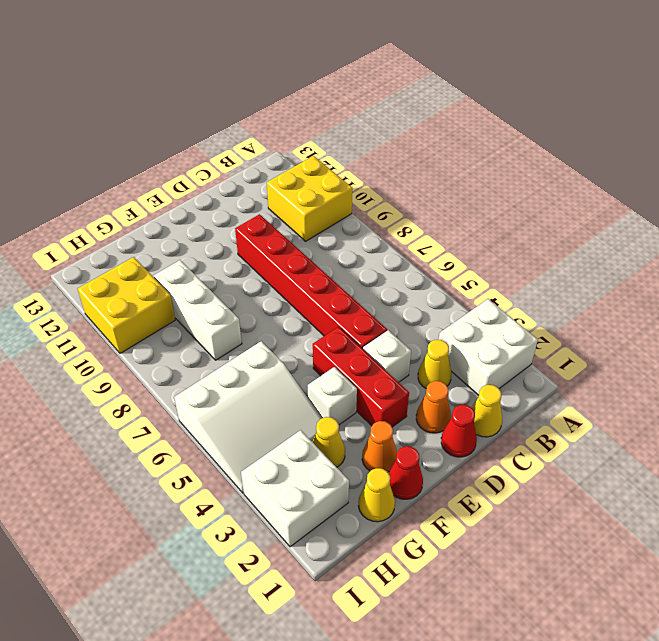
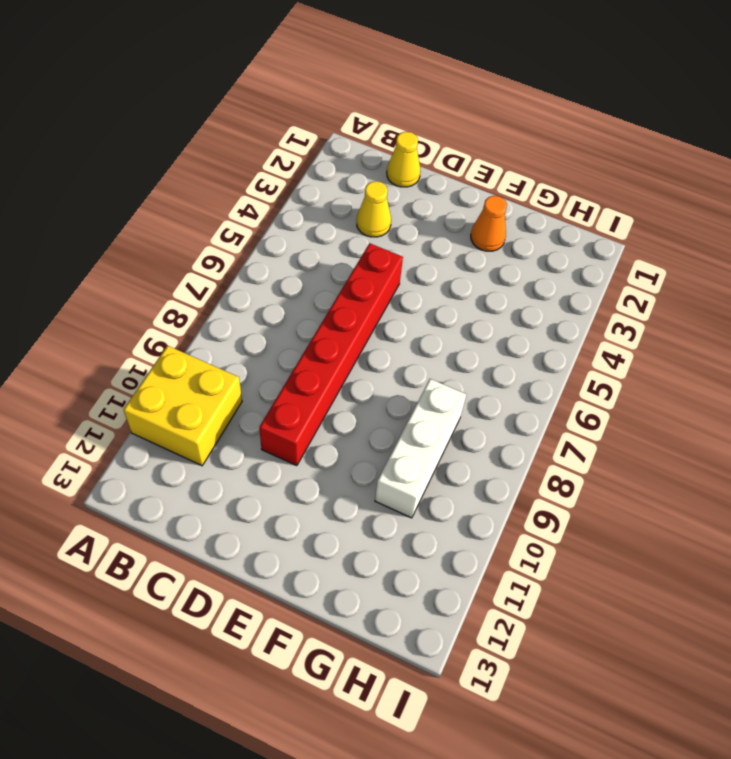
none -> white 2x2 brick [439,299,538,395]
none -> red 1x1 cone [441,405,477,457]
none -> orange 1x1 cone [416,381,451,433]

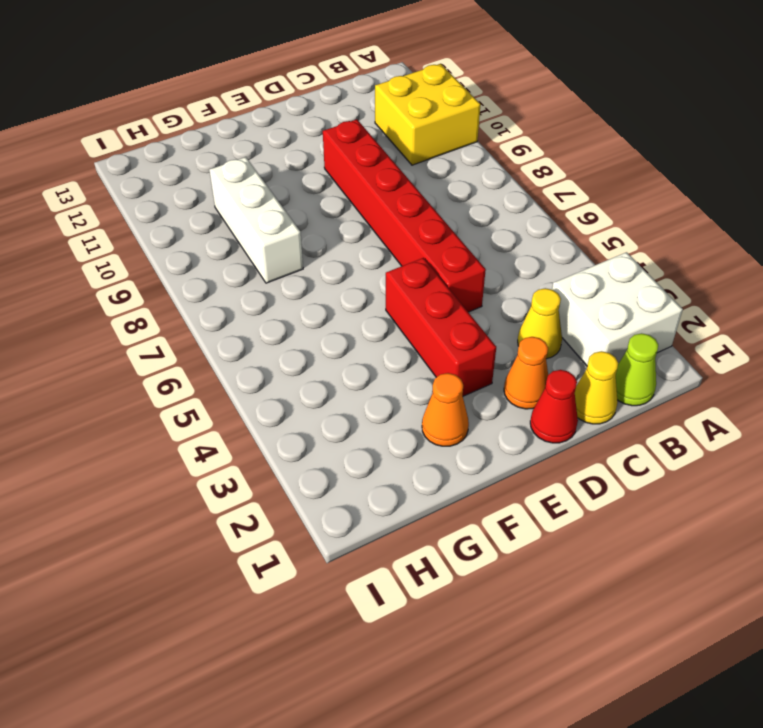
lime 1x1 cone [616,333,658,406] -> none
none -> white 1x1 brick [363,330,411,382]
none -> red 1x1 cone [389,446,423,499]
none -> white 1x1 brick [308,367,357,425]

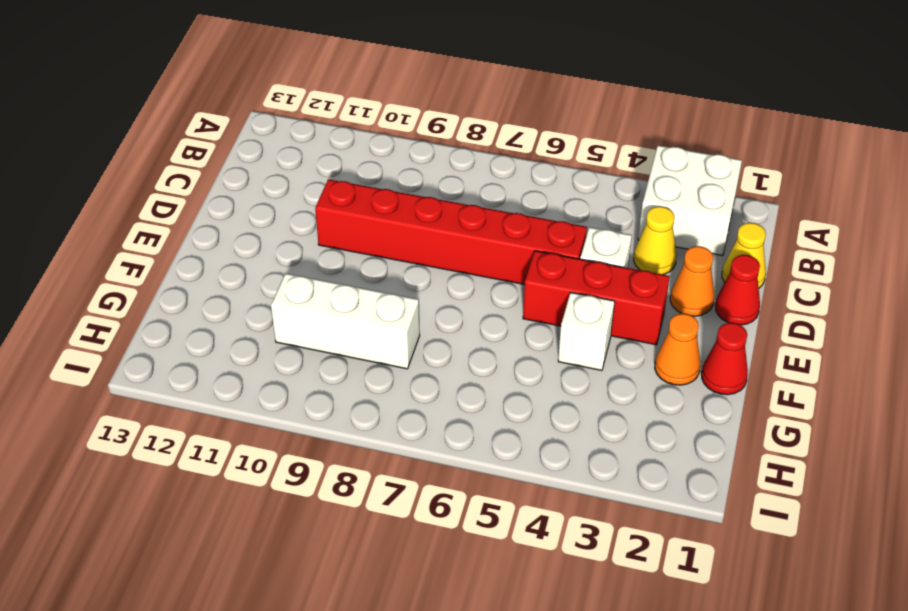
none -> yellow 2x2 brick [267,156,352,241]
none -> yellow 1x1 cone [359,468,395,522]
none -> yellow 1x1 cone [313,417,345,467]

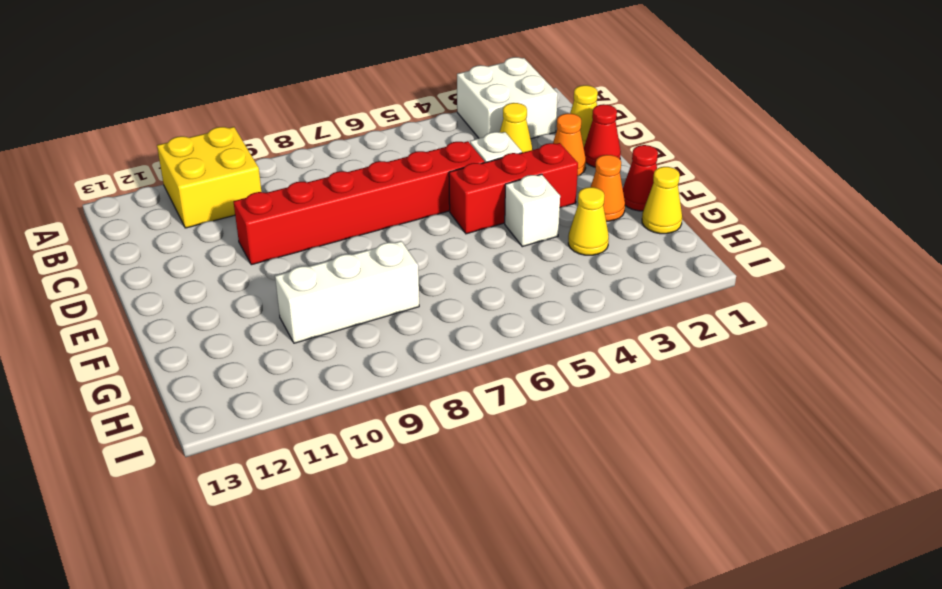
none -> white 3x3 slope [174,341,322,493]
none -> white 2x2 brick [241,430,349,547]
none -> yellow 2x2 brick [78,257,175,353]

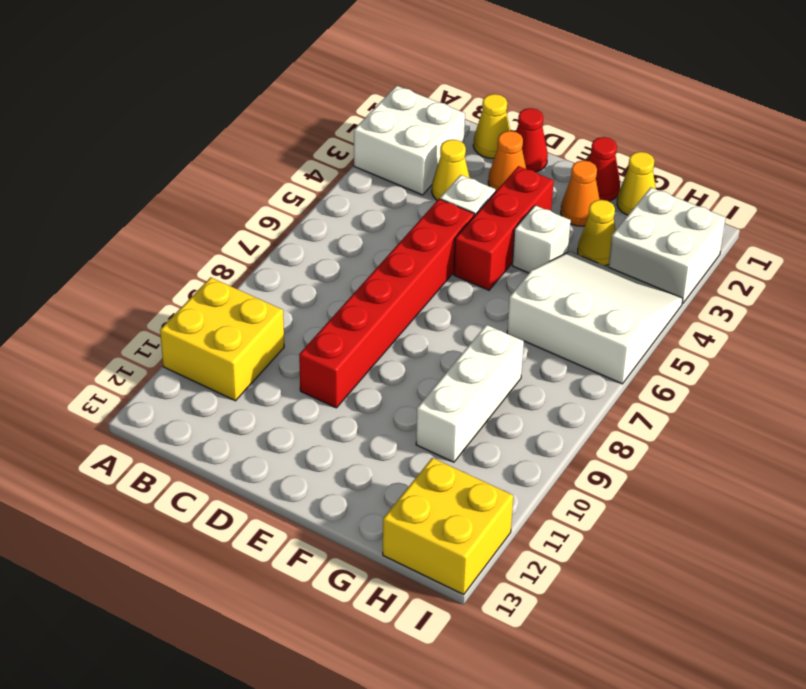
yellow 2x2 brick [383,458,513,594] -> yellow 2x2 brick moved to [78,257,175,353]

